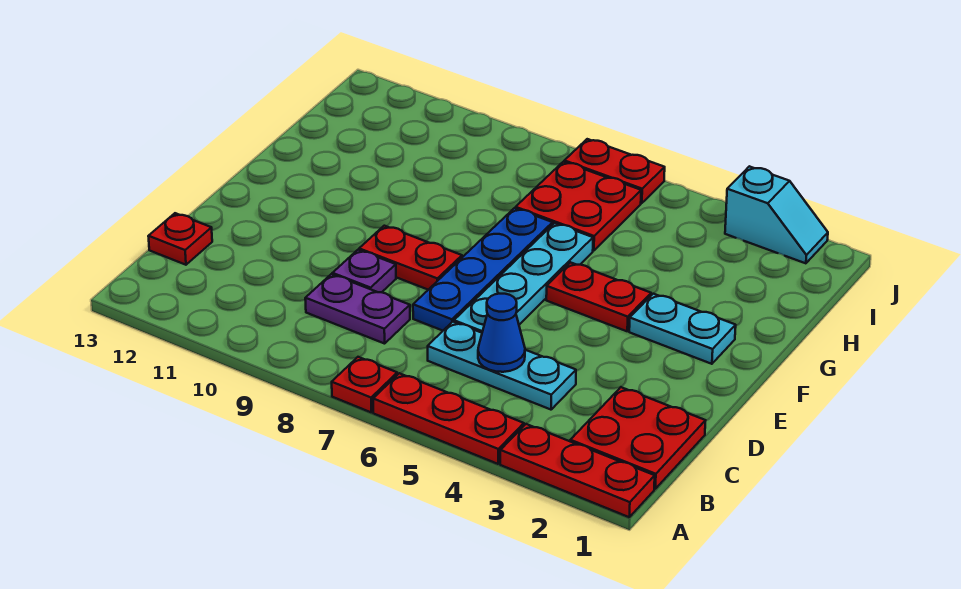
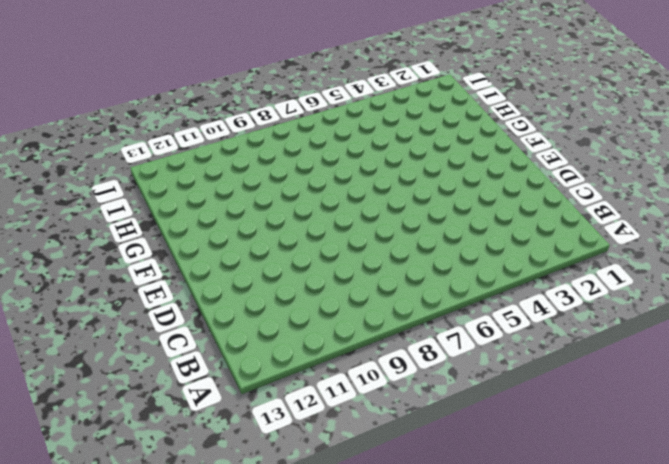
none -> red 1x3 plate [500,424,655,517]
none -> red 1x3 plate [373,373,524,464]
none -> red 1x1 plate [332,357,397,412]

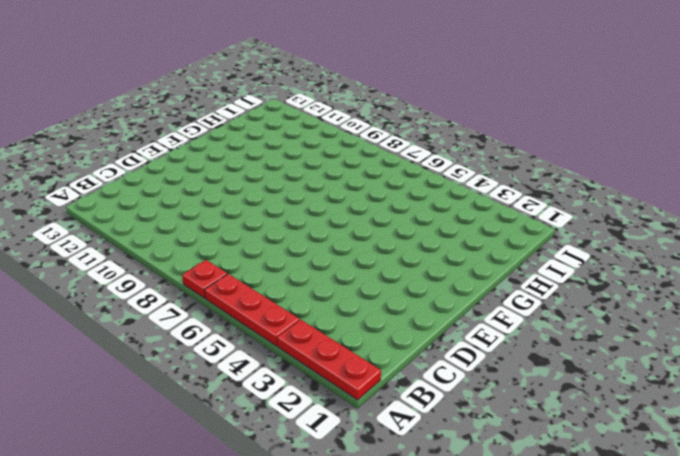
none -> red 2x2 plate [570,387,706,489]
none -> cyan 1x3 plate [428,322,576,410]
none -> purple 1x2 plate [305,274,410,344]

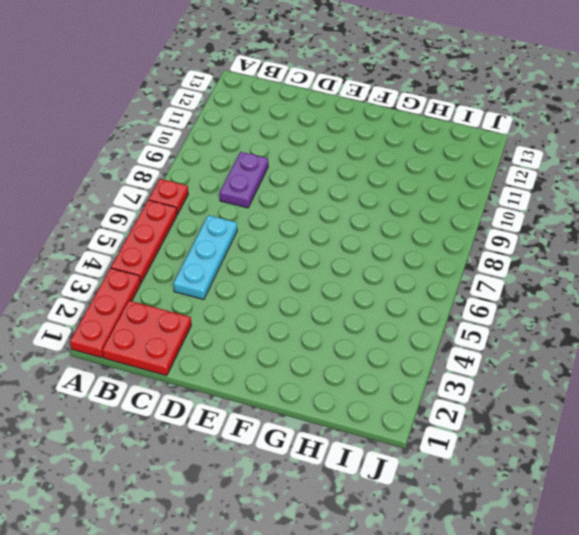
none -> red 1x1 plate [148,213,212,265]
none -> cyan 1x4 plate [454,223,593,333]
none -> blue 1x4 plate [413,208,553,331]

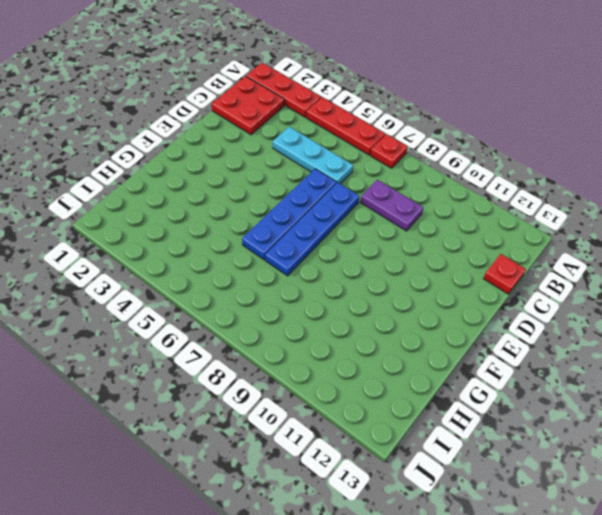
blue 1x4 plate [242,169,336,260] -> cyan 1x4 plate [454,223,593,333]
none -> purple 1x1 plate [333,250,396,292]
none -> red 1x2 plate [359,226,462,290]
none -> cyan 1x2 plate [629,294,736,364]

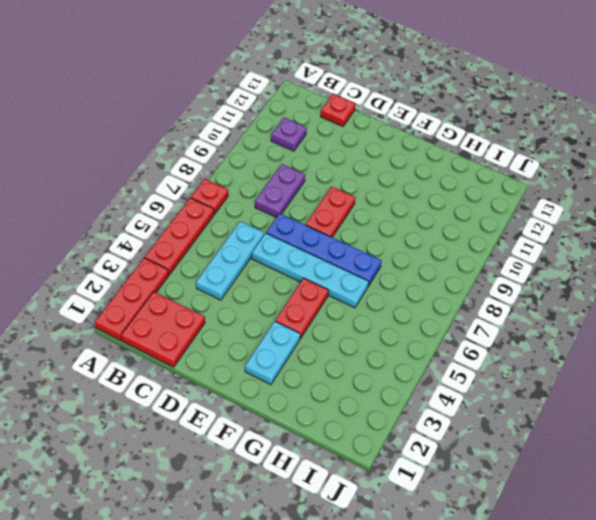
purple 1x1 plate [271,118,307,151] -> purple 1x1 plate moved to [333,250,396,292]
none -> red 2x2 plate [516,162,641,251]
none -> cyan 1x2 slope [725,166,828,263]
none -> red 1x2 plate [564,139,665,203]

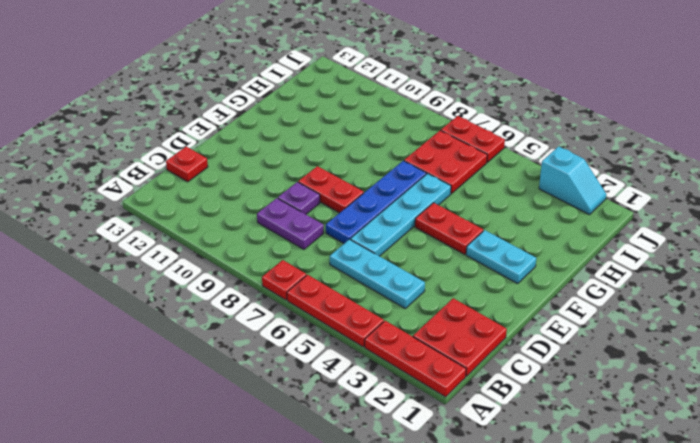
none -> blue 1x1 cone [478,294,525,372]

